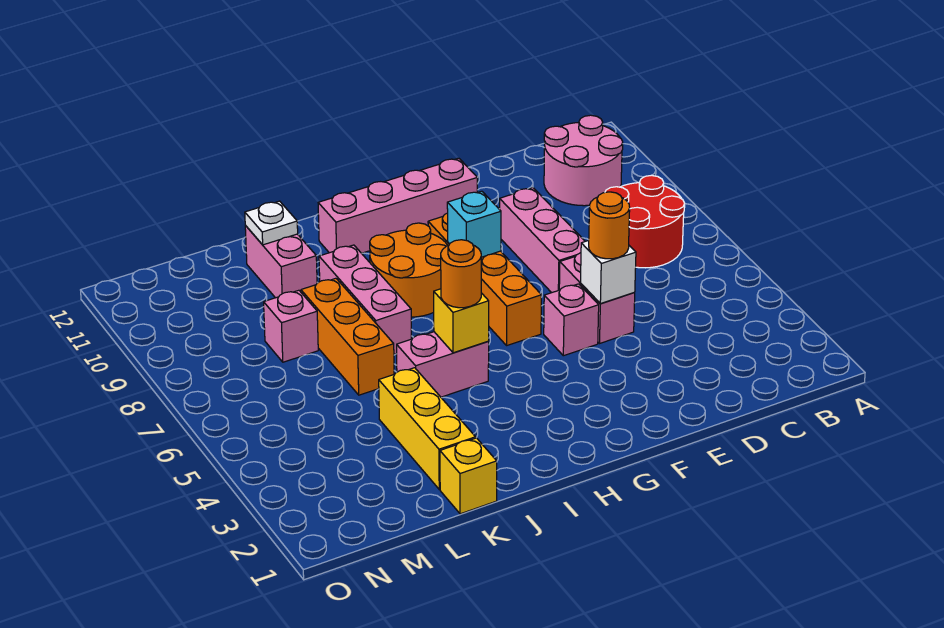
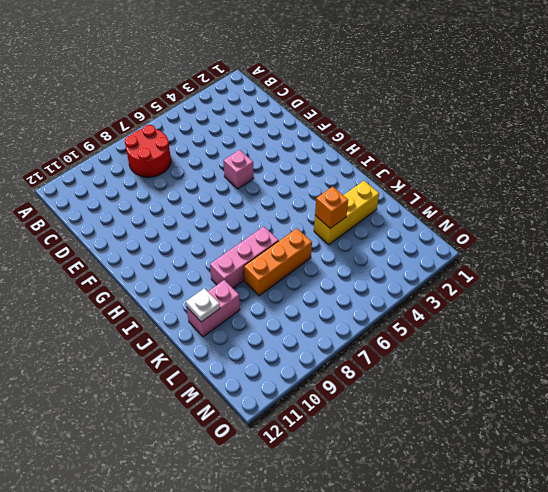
orange 1x1 brick [315,187,348,228] -> none
none -> pink 2x2 round brick [544,115,623,206]
none -> pink 1x2 brick [559,253,635,343]
none -> pink 1x3 brick [500,188,585,293]

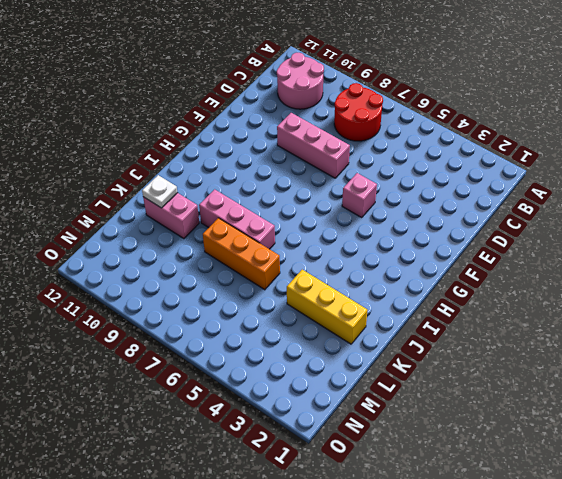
none -> pink 1x2 brick [559,253,635,343]
none -> pink 1x4 brick [318,158,477,253]
none -> orange 1x4 brick [428,213,541,345]

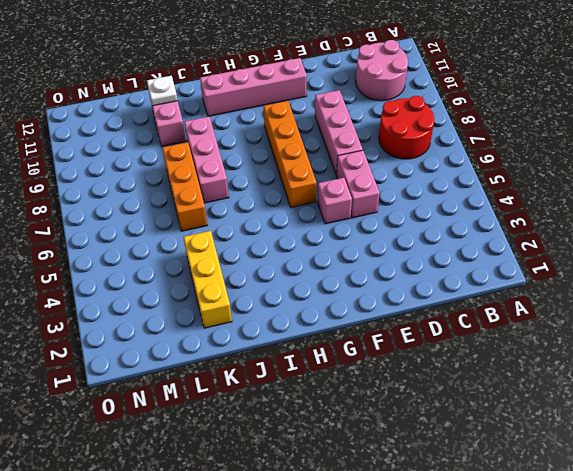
none -> orange 2x2 round brick [370,223,448,317]
none -> pink 1x2 brick [397,332,489,397]
none -> yellow 1x1 brick [440,438,497,514]

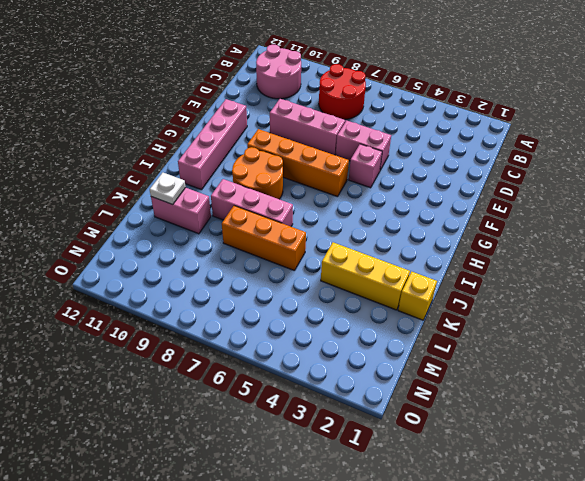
none -> pink 1x2 brick [397,332,489,397]
none -> pink 1x1 brick [264,290,318,362]
none -> white 1x1 brick [581,240,636,304]

